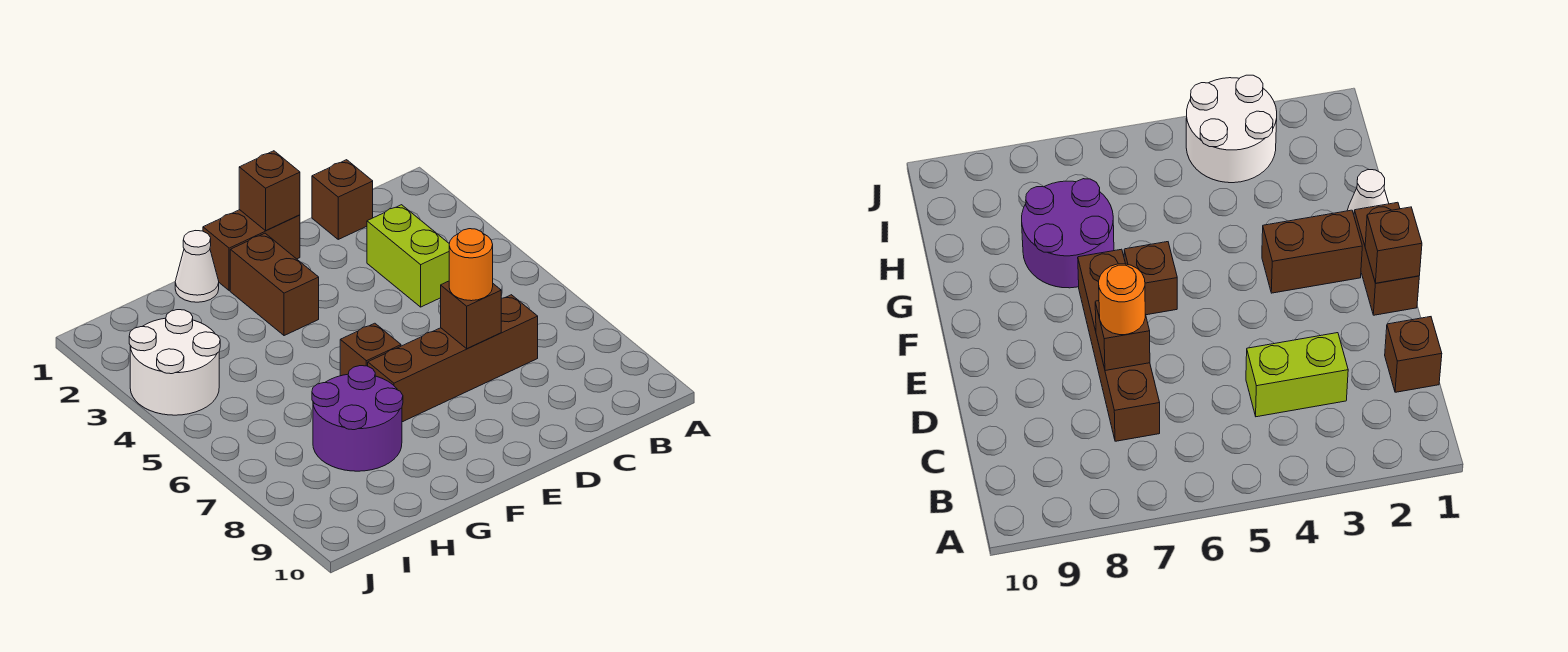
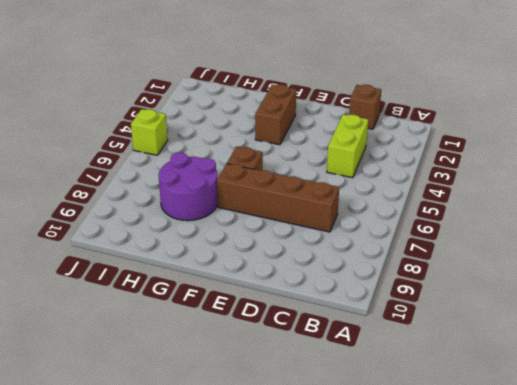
lime 1x1 brick [131,109,168,155] -> none
none -> brown 1x2 brick [203,210,300,291]
none -> white 1x1 cone [175,231,219,302]
none -> white 2x2 round brick [129,310,220,415]

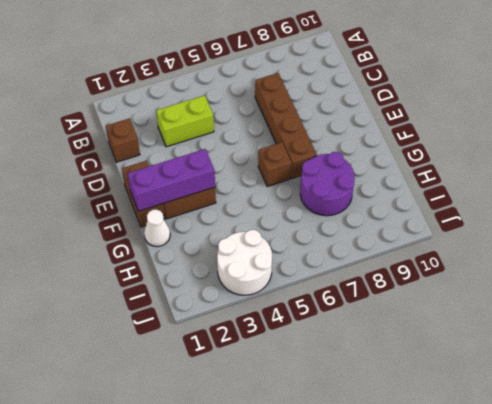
purple 1x3 brick [128,149,215,211] -> none
none -> brown 1x1 brick [441,281,501,348]
none -> brown 1x1 brick [239,151,300,231]
none -> orange 1x1 round brick [449,229,493,301]

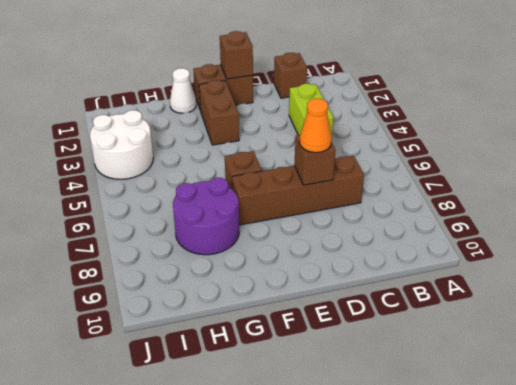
orange 1x1 cone [299,99,332,153] -> orange 1x1 round brick [449,229,493,301]

